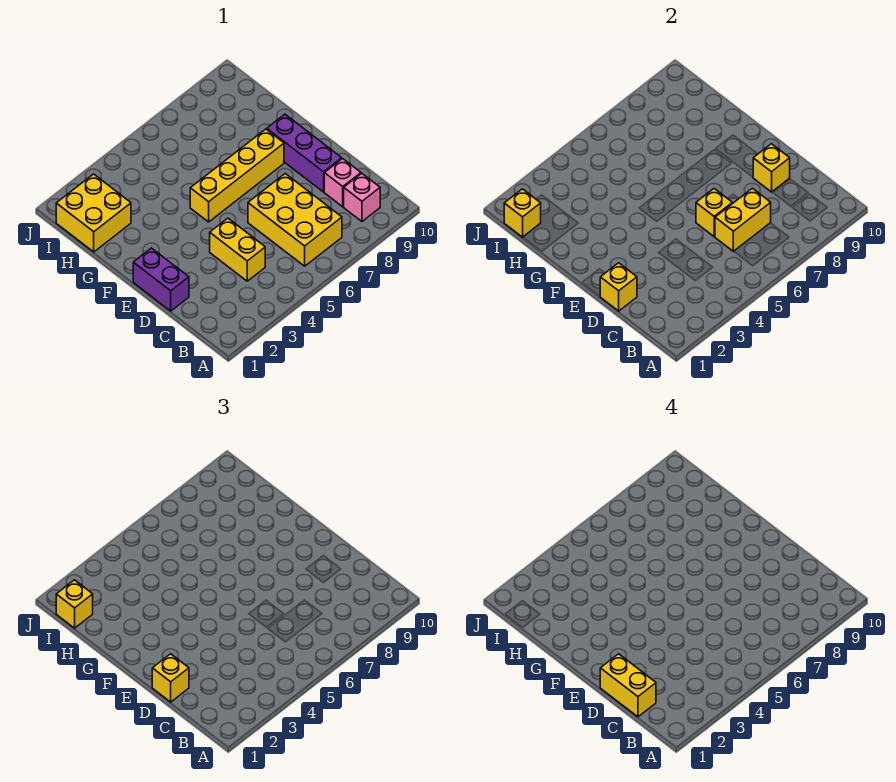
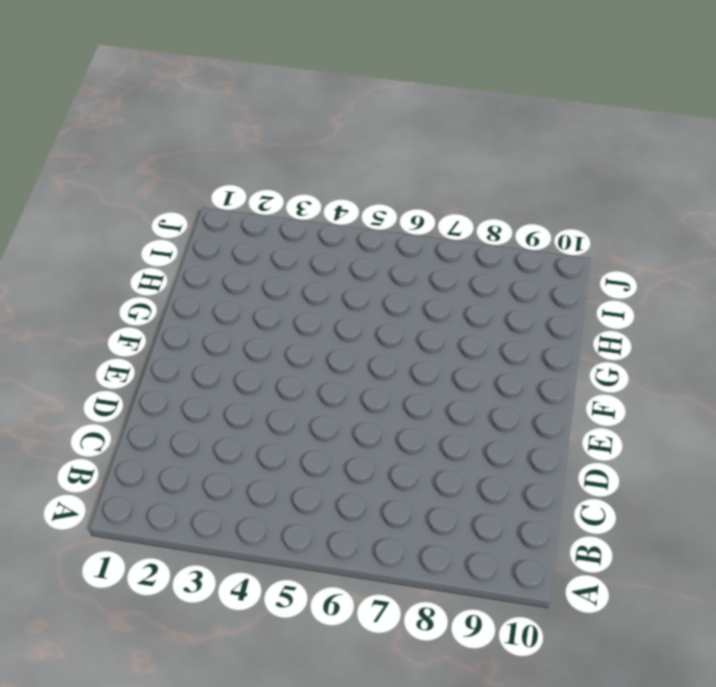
none -> yellow 2x3 brick [248,174,342,266]
none -> pink 1x1 brick [344,173,380,221]
none -> yellow 1x2 brick [210,218,265,281]

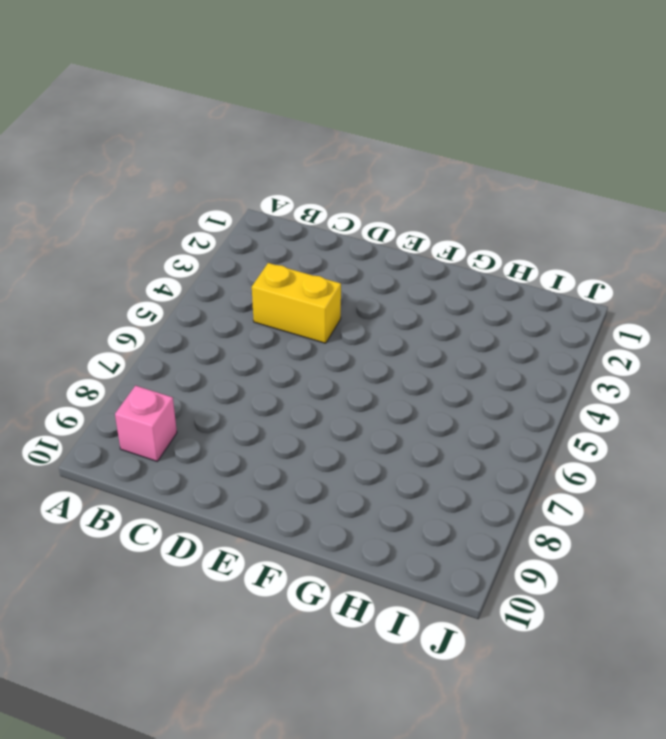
none -> yellow 2x3 brick [248,174,342,266]
none -> pink 1x1 brick [324,159,361,207]
none -> purple 1x2 brick [133,248,189,311]

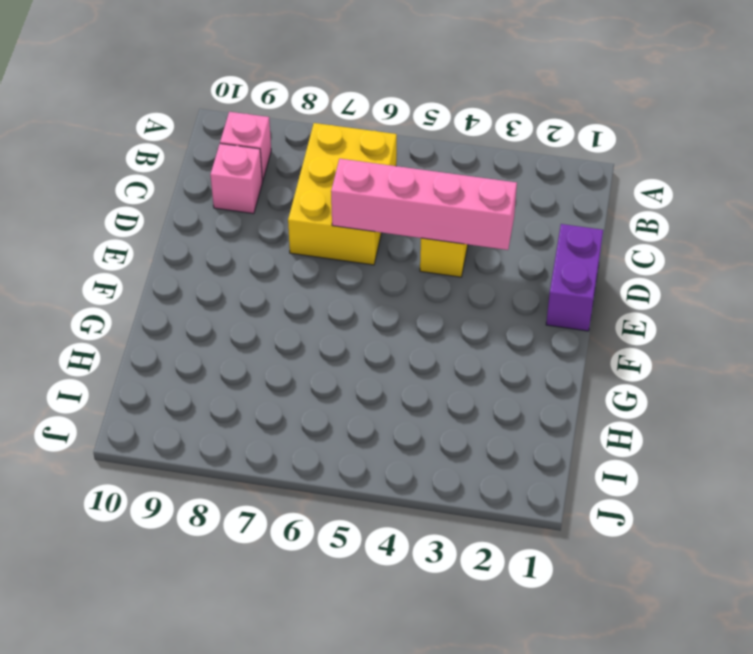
pink 1x4 brick [331,159,517,250] -> yellow 1x1 brick [696,189,732,237]
none -> purple 1x3 brick [267,114,342,192]
none -> yellow 1x4 brick [190,129,284,222]
none -> yellow 2x2 brick [56,174,131,252]

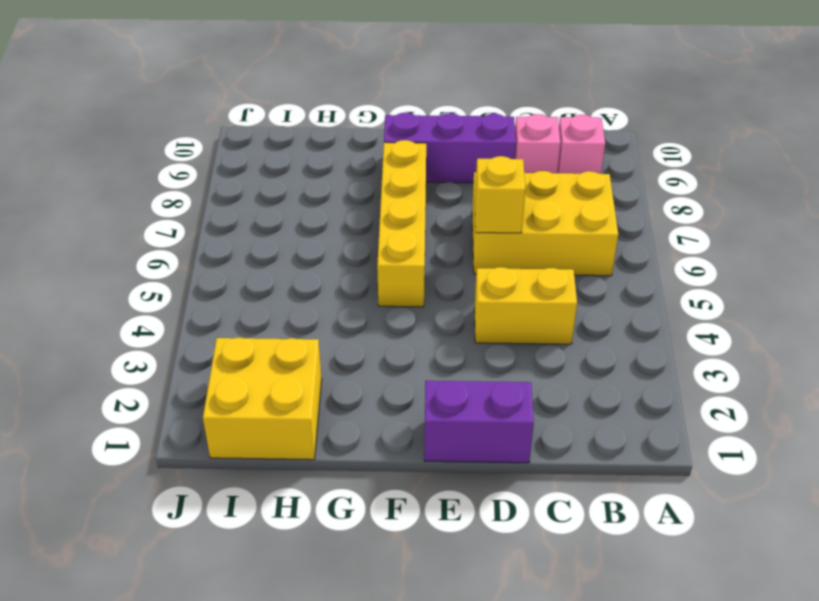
none -> yellow 1x2 brick [715,188,771,251]
none -> yellow 1x1 brick [600,263,637,311]
none -> yellow 1x1 brick [753,144,790,192]

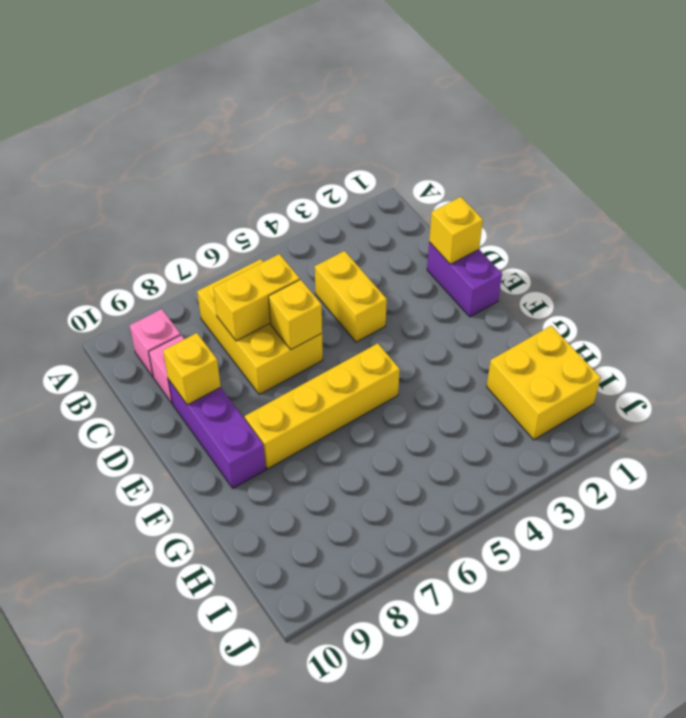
none -> yellow 1x1 brick [504,189,541,237]
none -> yellow 1x1 brick [152,654,189,702]
none -> yellow 1x1 brick [56,580,93,628]

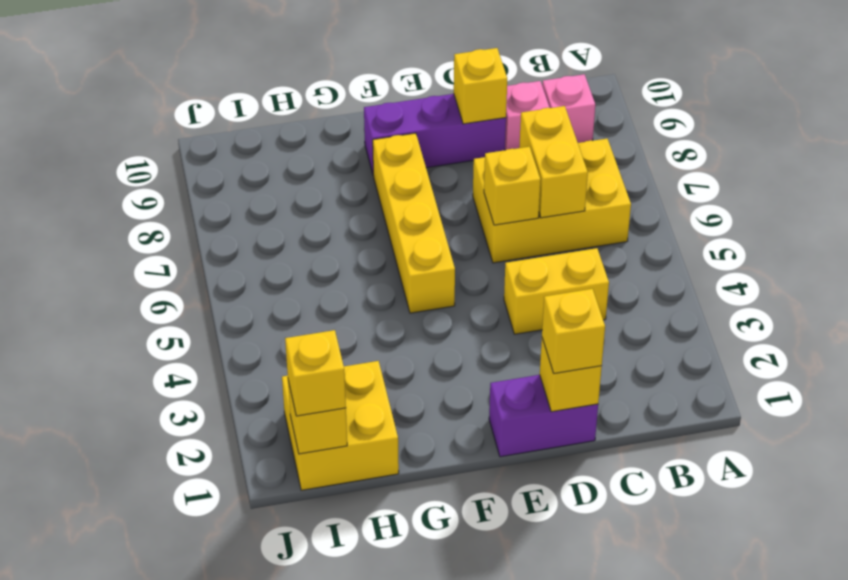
none -> yellow 1x2 brick [600,654,656,717]

